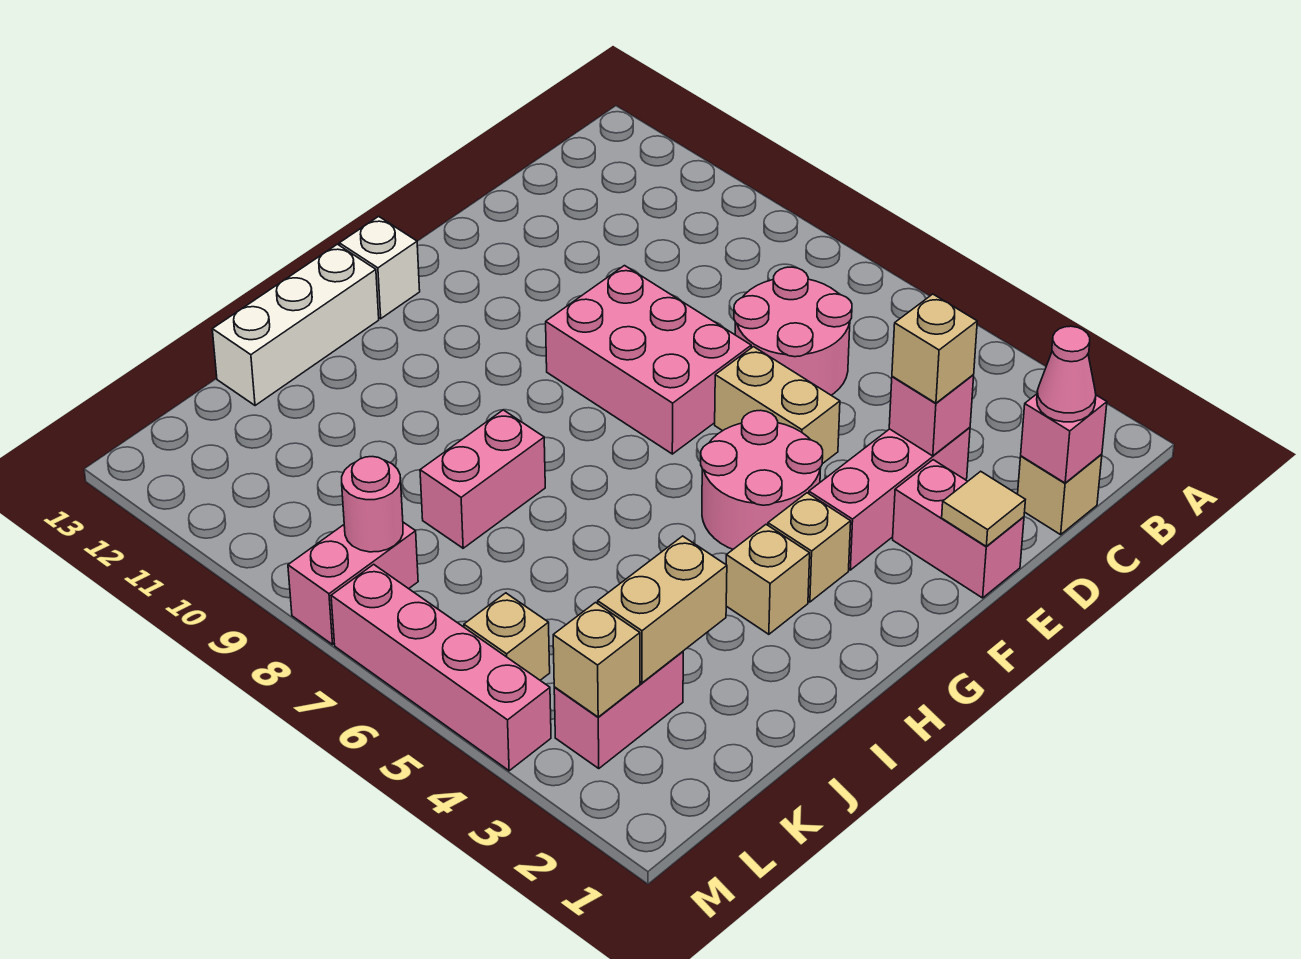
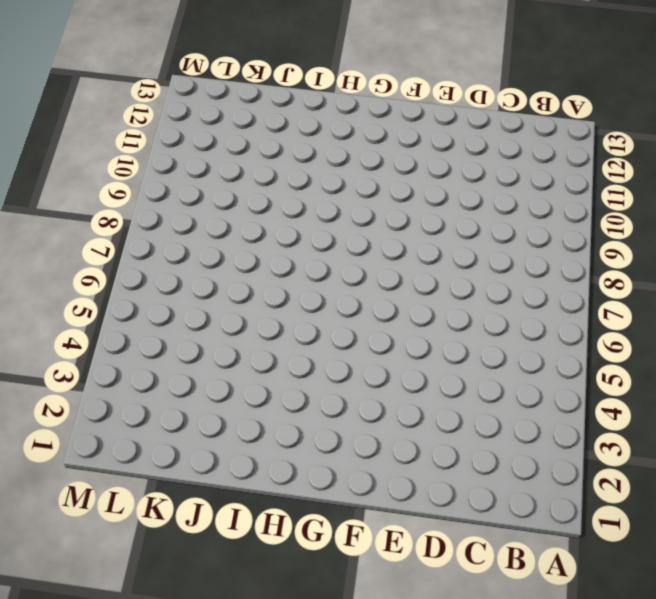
none -> tan 1x1 brick [1018,454,1102,535]
none -> pink 2x2 round brick [734,267,852,395]
none -> pink 1x3 brick [809,427,970,570]

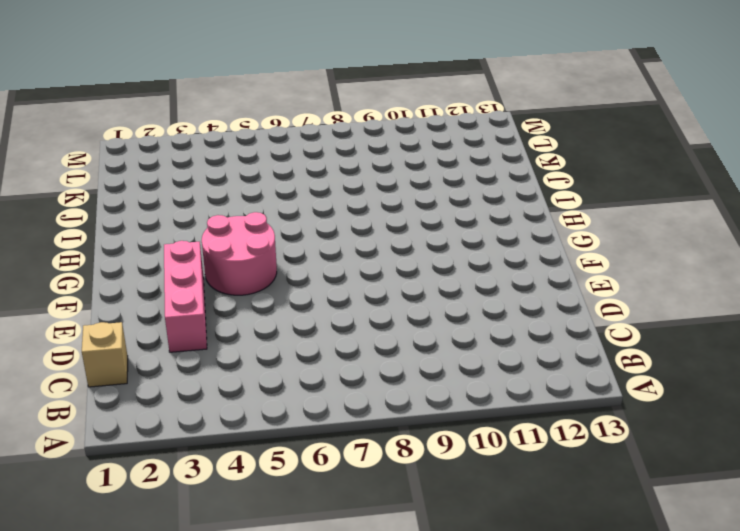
none -> pink 2x2 round brick [734,267,852,395]
none -> pink 1x2 brick [893,460,1024,598]
none -> tan 1x2 brick [715,347,840,464]

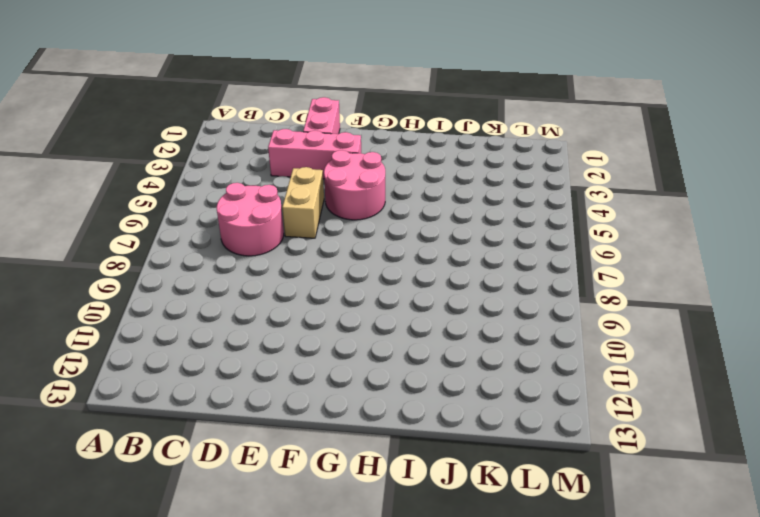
none -> tan 1x1 brick [1018,454,1102,535]
none -> pink 2x3 brick [546,266,751,454]
none -> tan 1x1 brick [768,493,851,602]

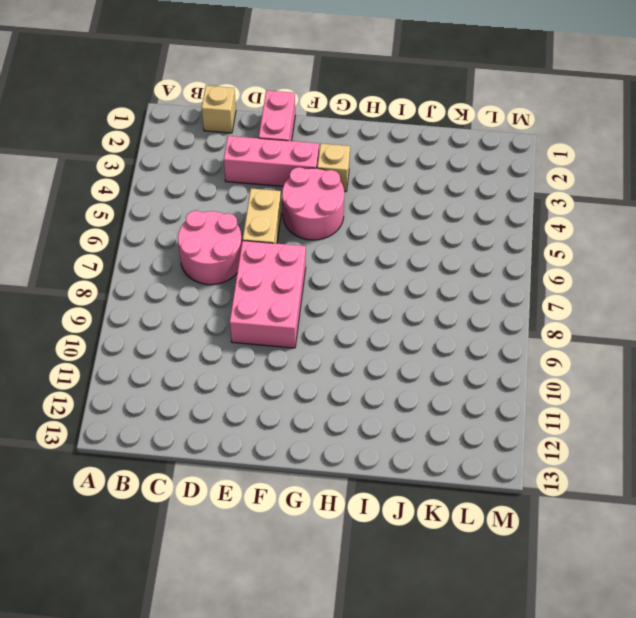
none -> white 1x1 brick [339,216,420,319]
none -> tan 1x1 brick [726,525,810,634]
none -> white 1x3 brick [212,244,379,406]

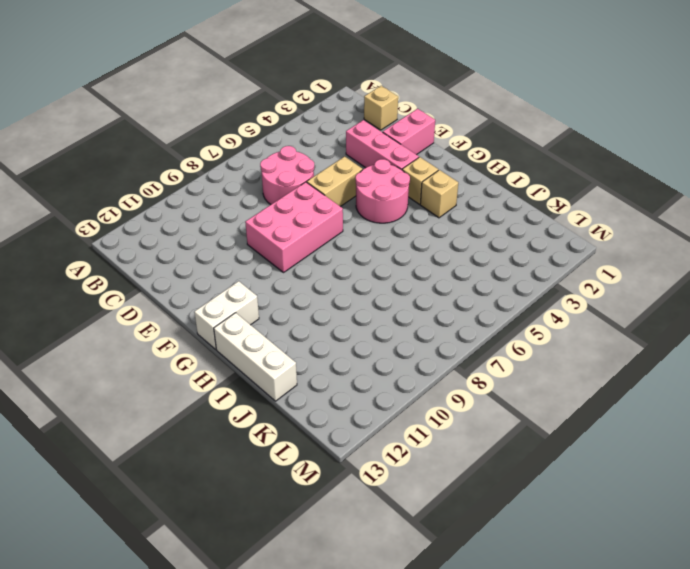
white 1x2 brick [194,281,259,349] -> white 1x1 brick [339,216,420,319]
none -> pink 1x2 brick [420,410,545,548]
none -> pink 1x2 brick [554,652,683,769]
none -> tan 1x1 brick [464,593,550,680]

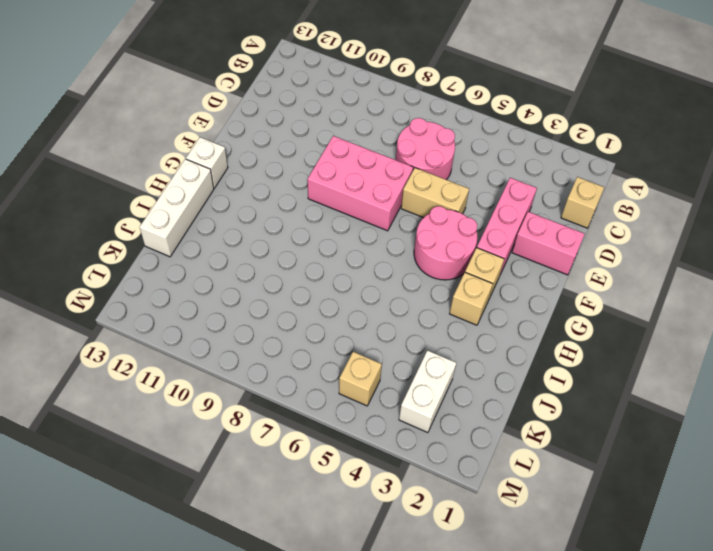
white 1x2 brick [399,350,456,433] -> pink 1x2 brick [554,652,683,769]
none -> pink 1x2 brick [420,410,545,548]
none -> pink 1x2 brick [288,522,418,645]
none -> pink 1x4 brick [331,564,551,771]

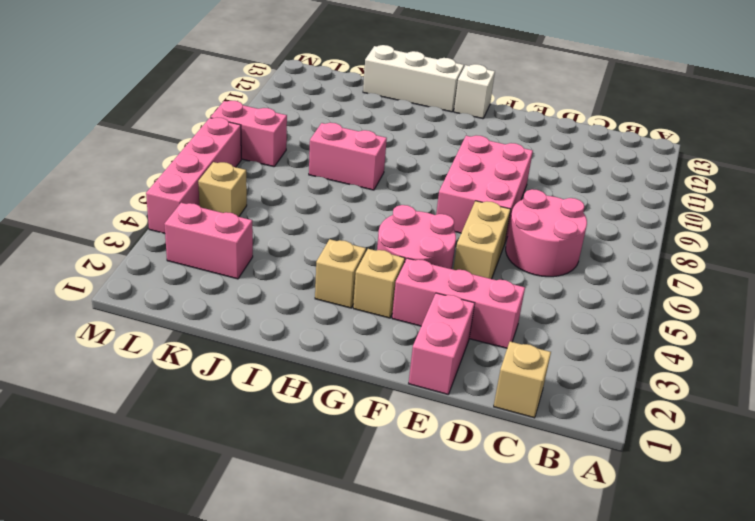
none -> pink 1x1 brick [1021,394,1107,483]
none -> pink 1x1 brick [889,375,974,456]
none -> tan 1x1 tile [942,471,1025,547]

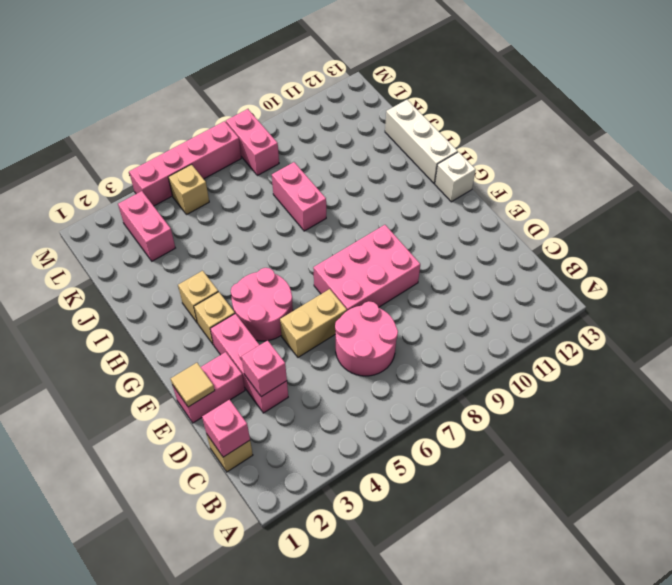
none -> tan 1x2 brick [598,536,727,683]
none -> tan 1x1 brick [553,603,640,717]
none -> pink 1x1 round brick [342,457,403,552]

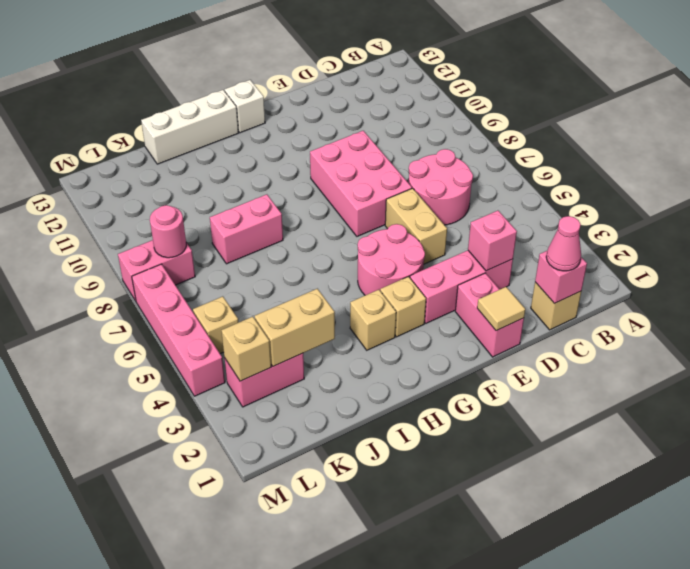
none -> tan 1x1 brick [892,294,977,403]

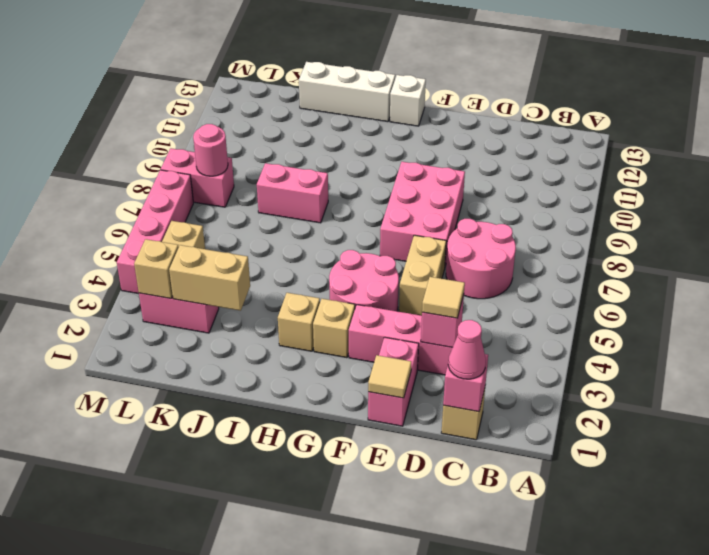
tan 1x1 tile [422,277,465,318] -> tan 1x1 brick [892,294,977,403]

